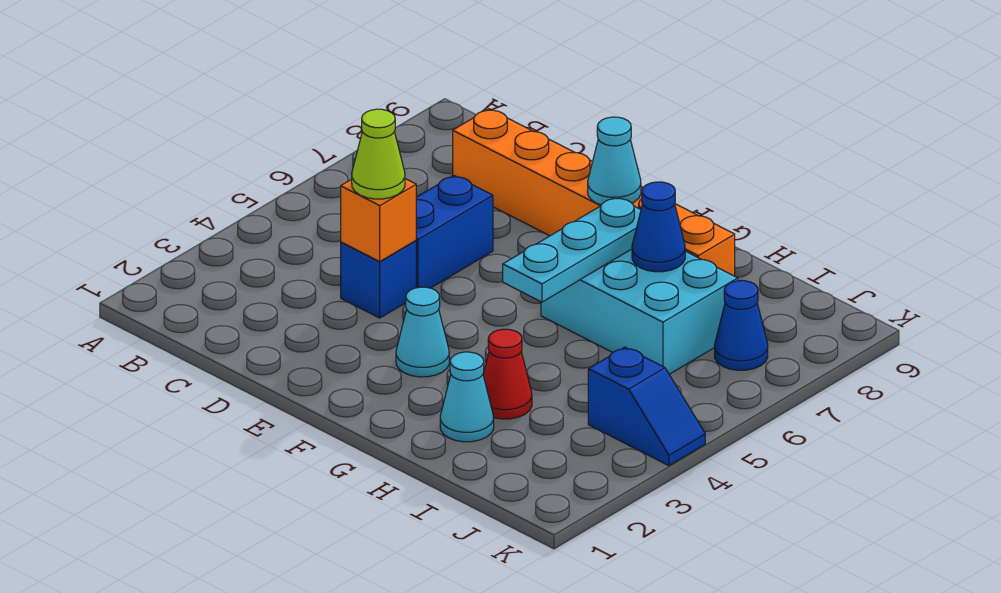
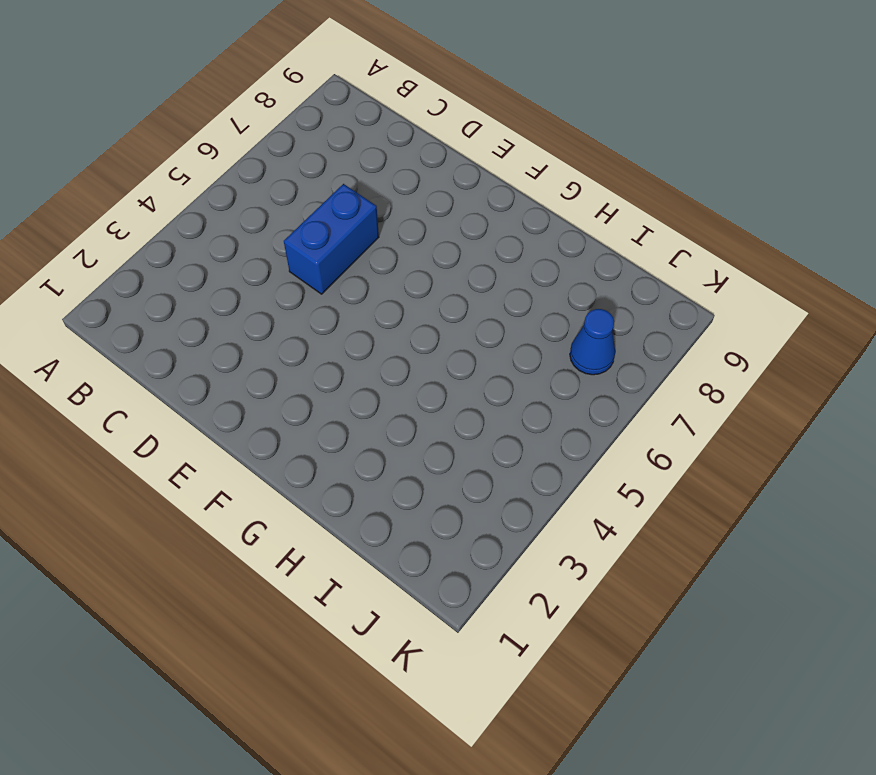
none -> orange 1x6 brick [453,109,735,276]
none -> blue 1x1 brick [341,241,416,318]
none -> cyan 1x1 cone [396,287,449,377]

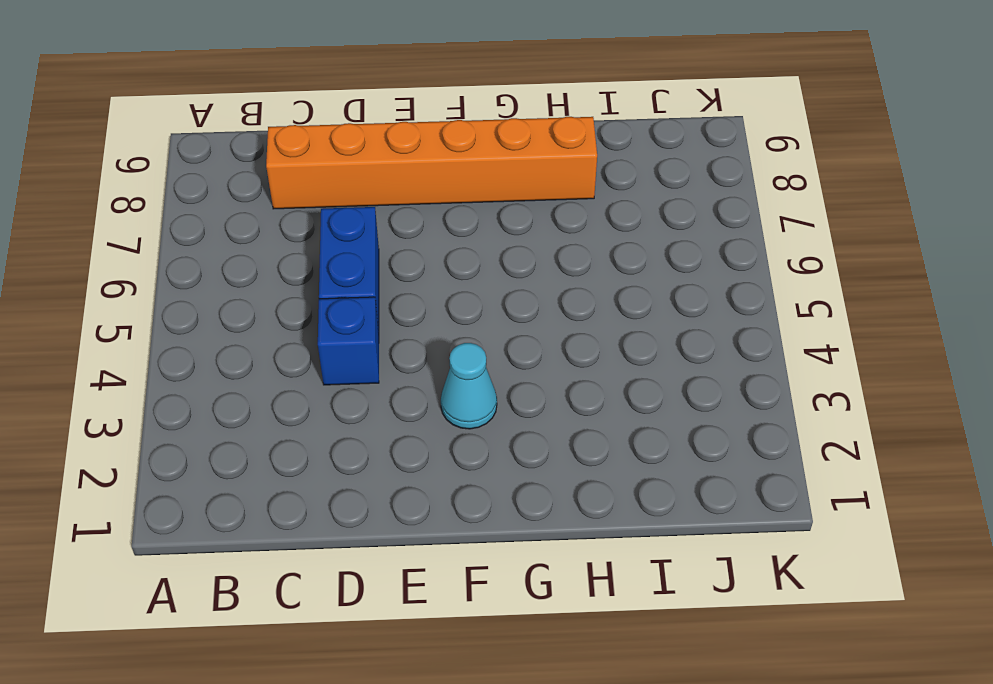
none -> cyan 2x3 brick [541,249,738,374]
none -> cyan 1x1 cone [440,352,494,442]
none -> red 1x1 cone [483,329,532,419]

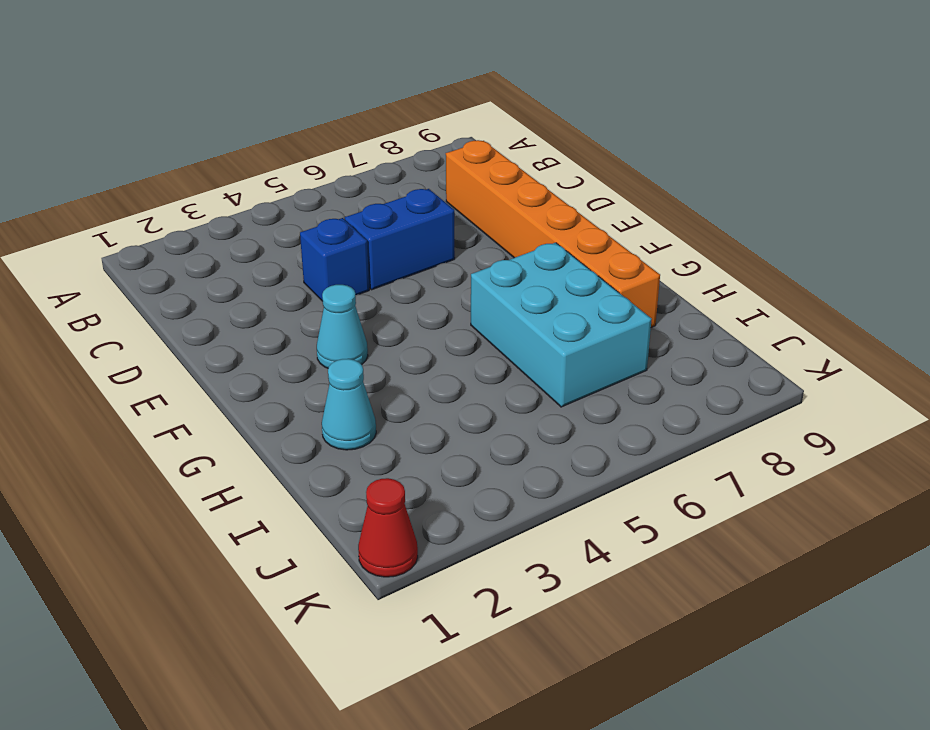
red 1x1 cone [358,478,418,577] -> red 1x1 cone moved to [483,329,532,419]
none -> blue 1x2 slope [588,347,705,466]
none -> blue 1x1 cone [715,281,768,370]
none -> orange 1x1 brick [341,179,416,261]

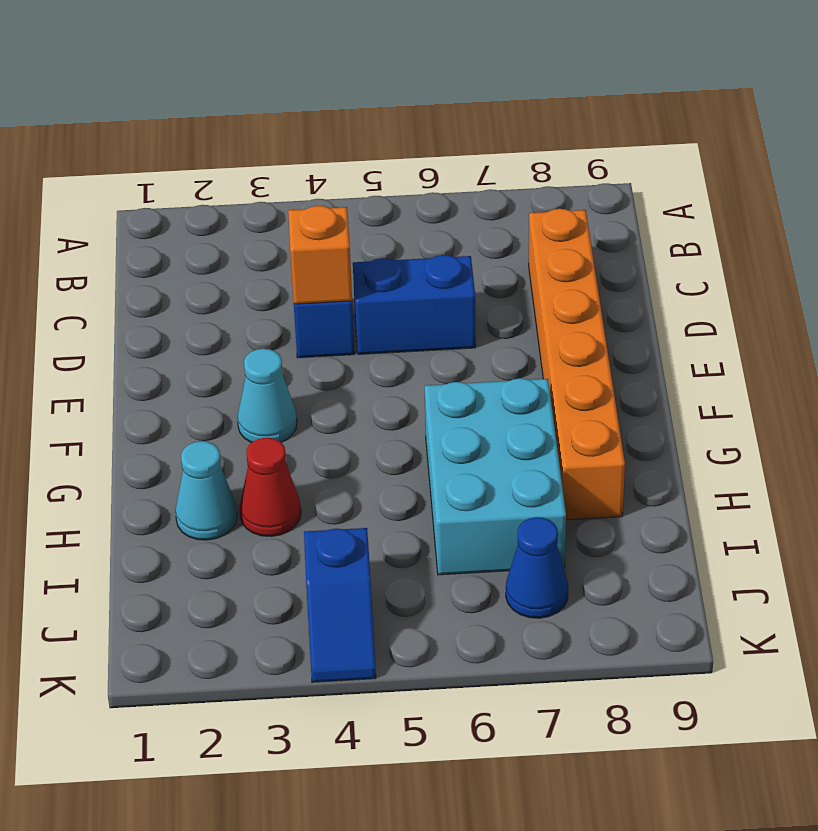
none -> cyan 1x1 cone [588,117,641,205]
none -> cyan 1x3 plate [503,197,641,302]
none -> blue 1x1 cone [632,182,685,272]

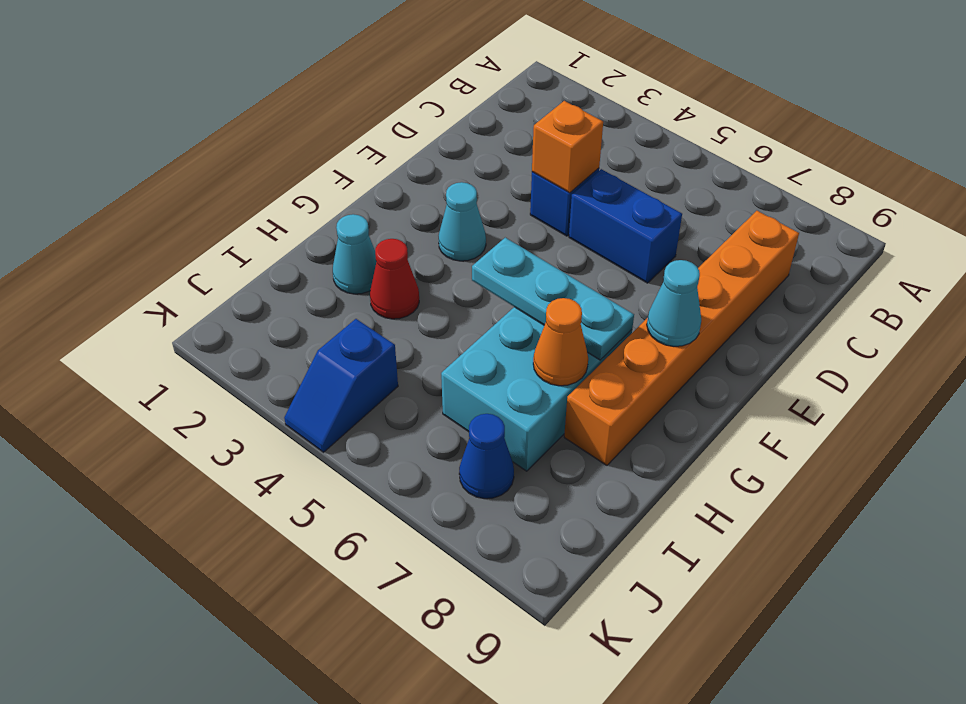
orange 1x1 cone [533,298,588,386] -> blue 1x1 cone [632,182,685,272]
none -> lime 1x1 cone [352,109,405,199]

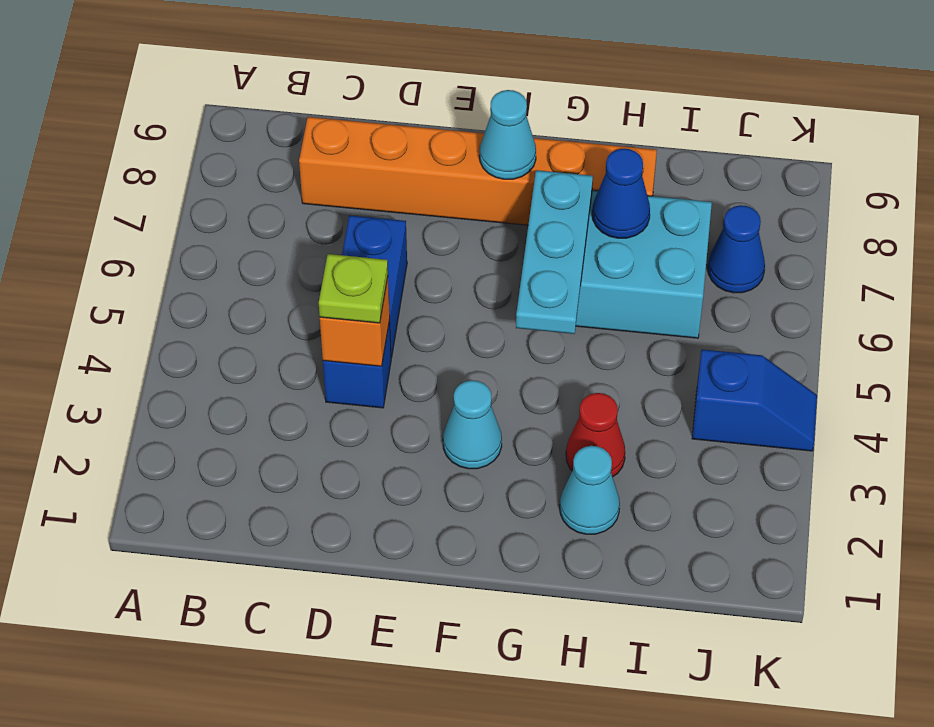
lime 1x1 plate [319,254,388,323] -> lime 1x1 cone [352,109,405,199]

